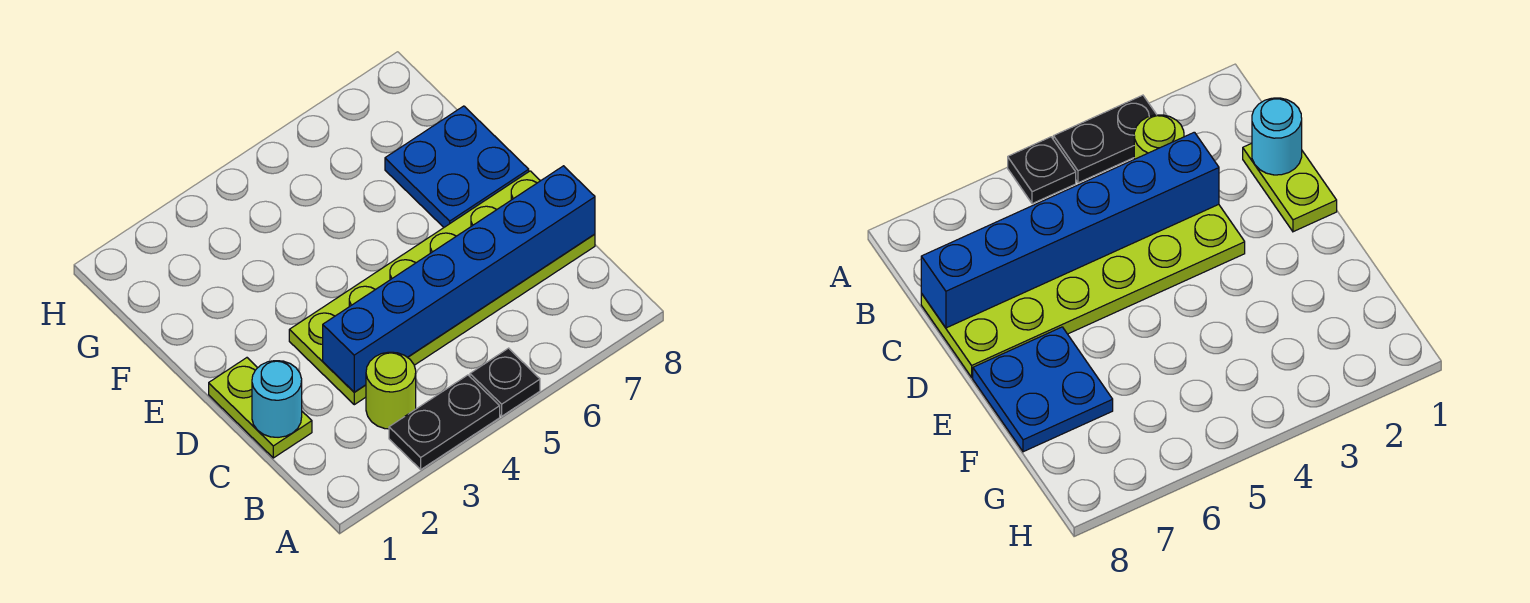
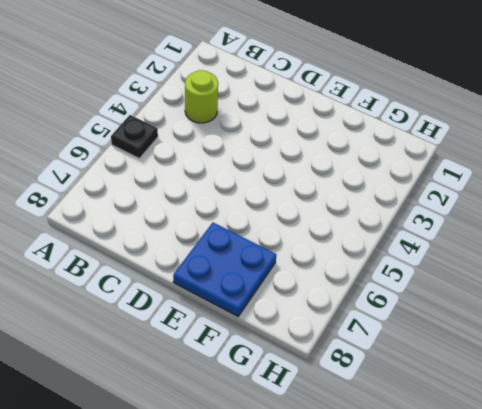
none -> black 1x2 plate [389,375,500,469]
none -> lime 1x2 plate [209,358,312,458]

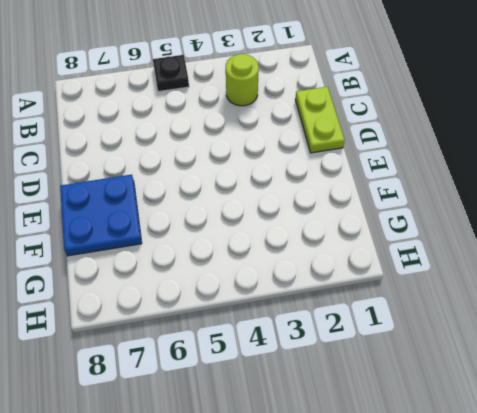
none -> black 1x2 plate [389,375,500,469]
none -> lime 2x6 plate [289,171,595,405]

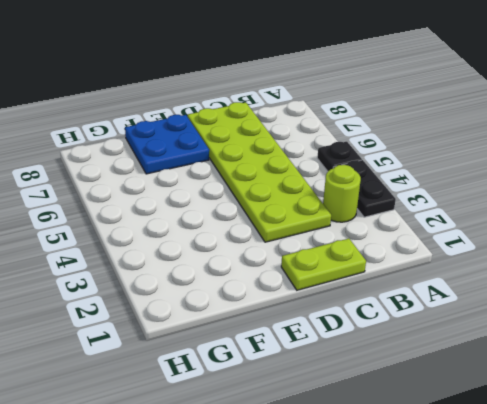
none -> cyan 1x1 round brick [252,361,302,437]
none -> blue 1x6 brick [323,166,595,392]

